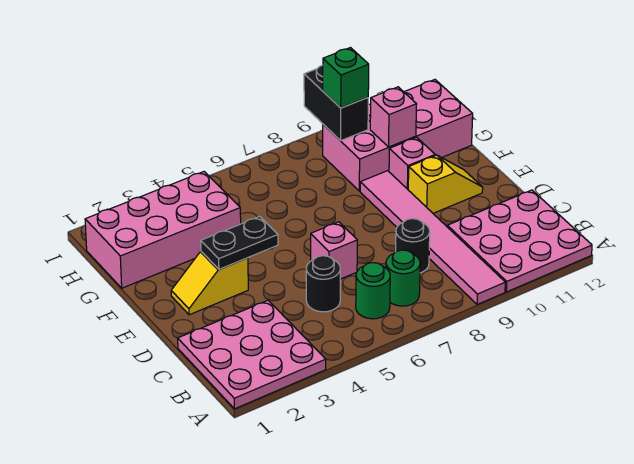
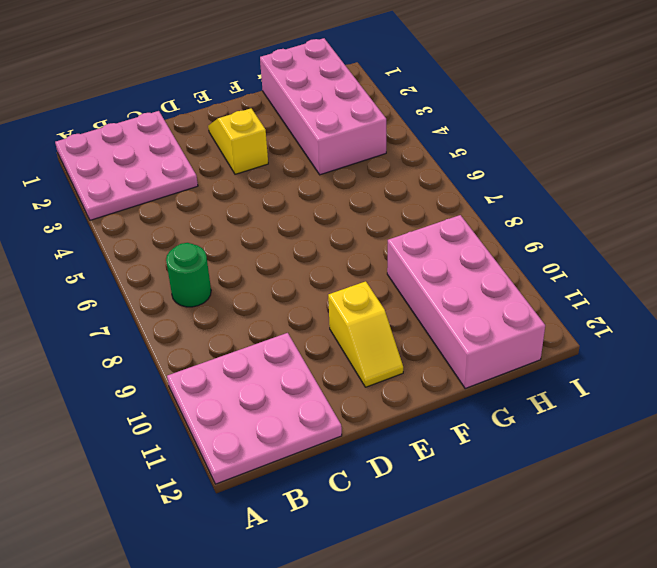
none -> pink 1x6 tile [360,171,505,305]
none -> green 1x1 round brick [356,263,390,319]
none -> black 1x1 round brick [306,256,340,312]

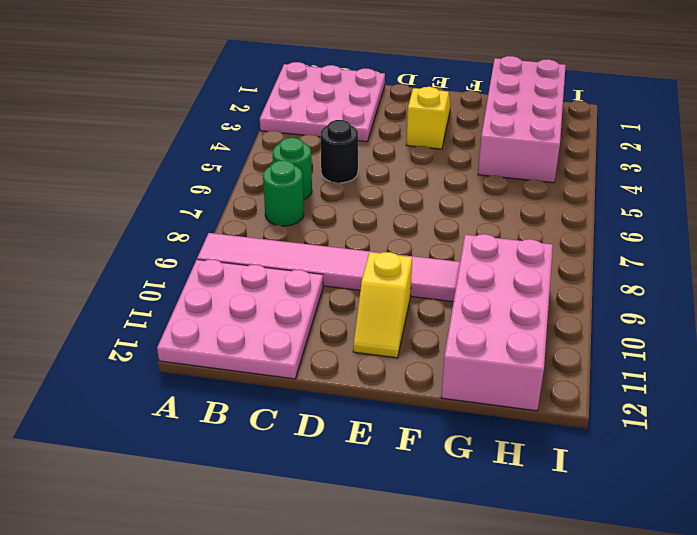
none -> black 1x1 round brick [396,219,430,273]
none -> pink 1x1 brick [311,222,357,279]
none -> pink 1x1 brick [389,137,435,189]

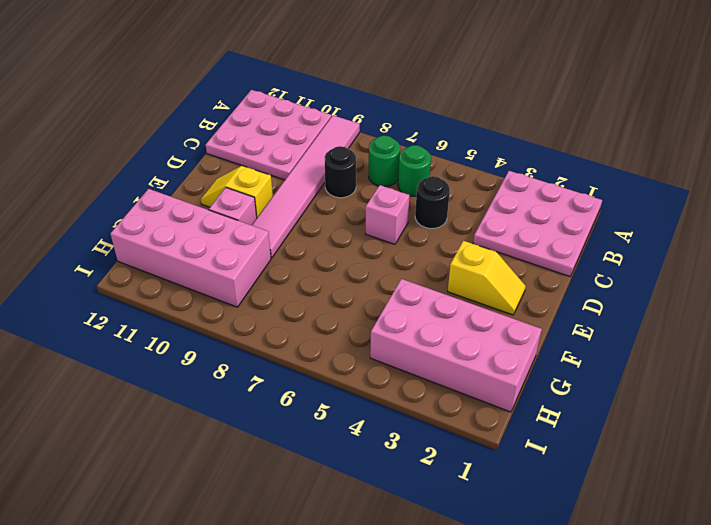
none -> black 1x2 plate [201,216,278,269]
none -> pink 1x1 brick [370,87,417,147]
none -> black 1x2 brick [304,65,368,141]

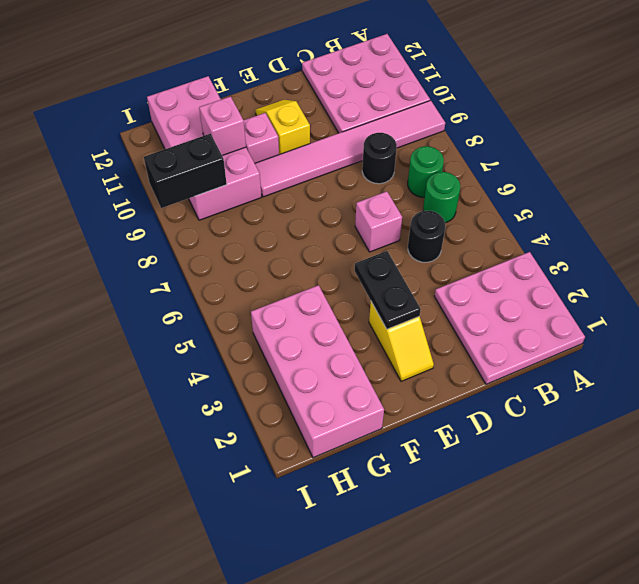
none -> green 1x1 brick [323,48,369,108]

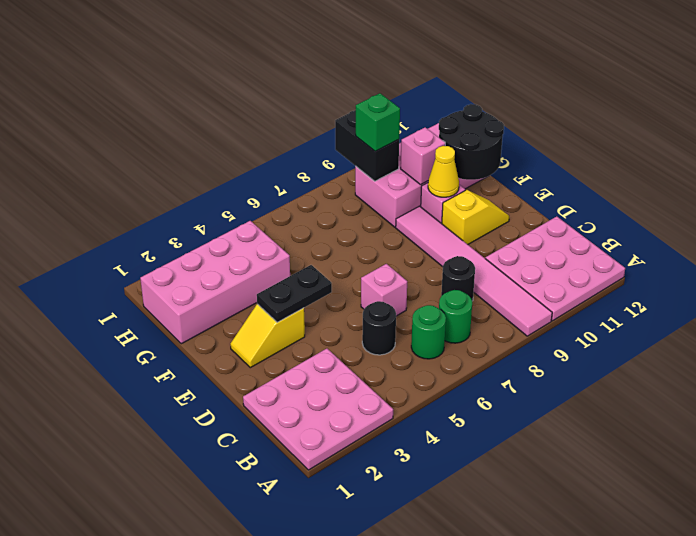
yellow 1x1 cone [428,146,459,197] -> none
black 2x2 round brick [439,104,504,180] -> none

